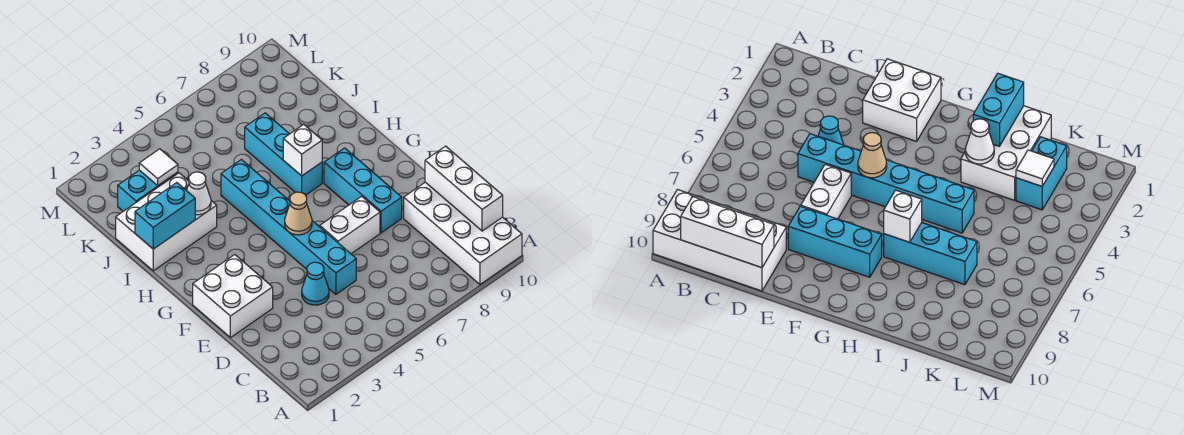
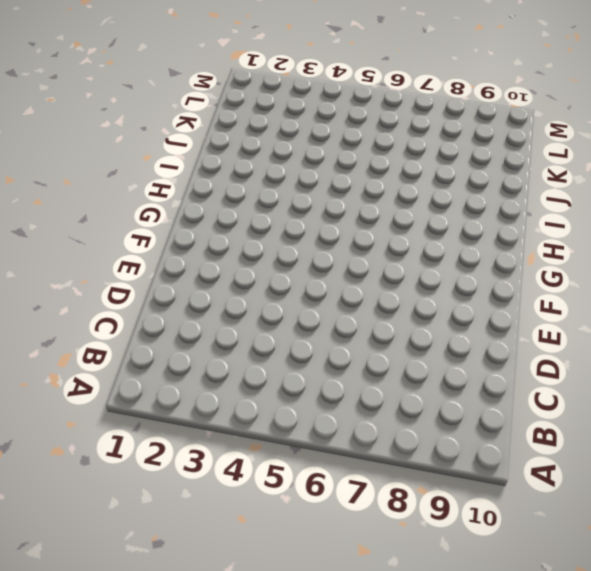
none -> white 2x4 brick [404,182,522,284]
none -> cyan 1x1 cone [302,262,329,305]
none -> cyan 1x6 brick [221,160,356,294]

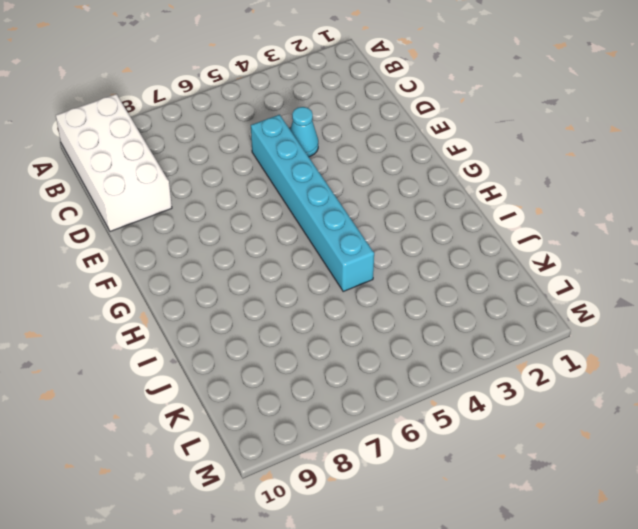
none -> white 2x2 brick [193,255,273,338]
none -> white 1x2 brick [320,196,380,254]
none -> cyan 1x3 brick [324,148,402,233]

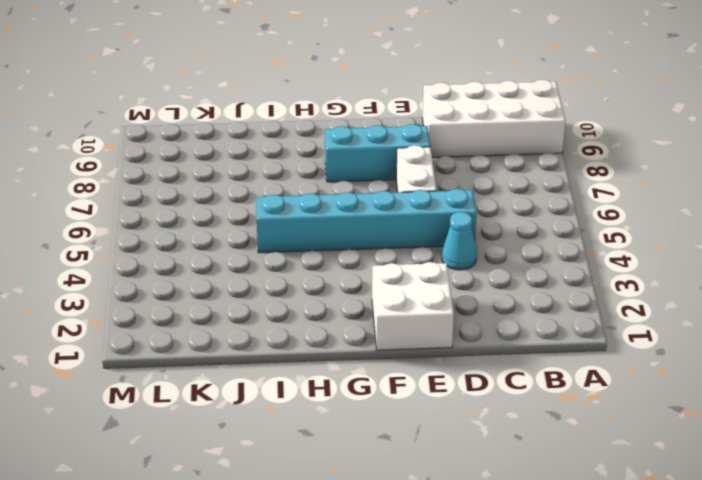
none -> cyan 1x3 brick [245,113,322,195]
none -> white 2x3 brick [116,173,217,271]
none -> cyan 1x2 brick [118,170,178,211]

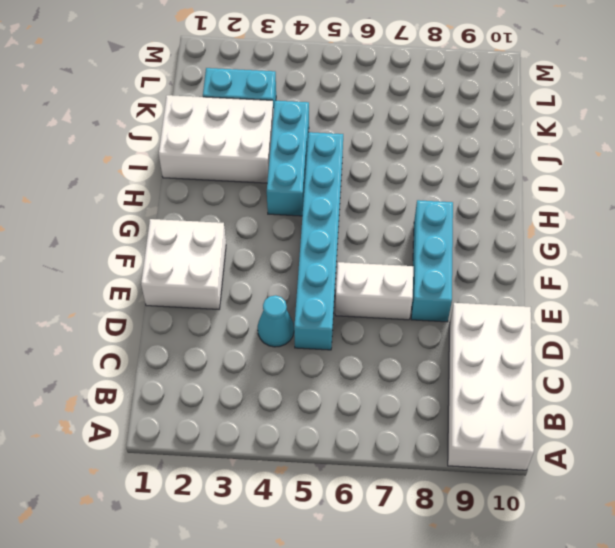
cyan 1x3 brick [267,101,309,216] -> cyan 1x3 brick moved to [245,113,322,195]
none -> white 1x3 brick [425,146,503,231]
none -> tan 1x1 cone [285,192,312,235]
none -> white 1x1 brick [283,124,322,176]

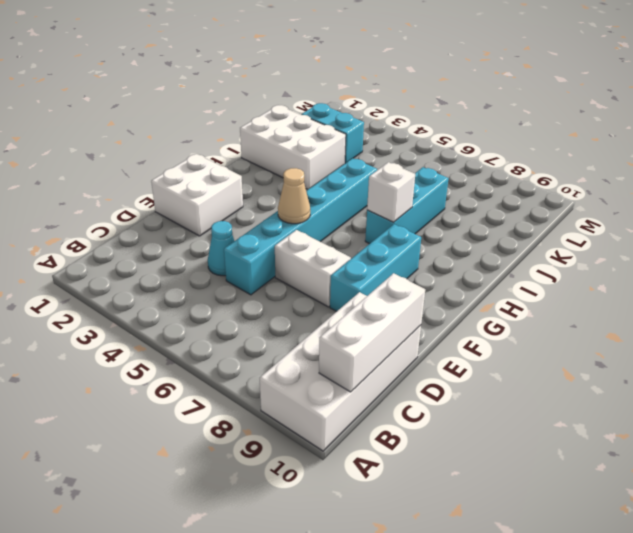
none -> cyan 1x2 brick [135,183,195,249]
none -> white 1x1 cone [187,172,211,215]
none -> white 1x1 tile [139,149,178,185]

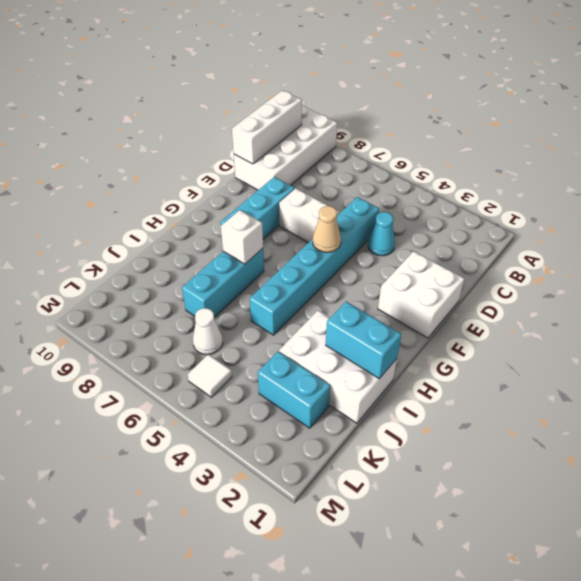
white 1x1 cone [193,308,223,355] -> white 1x1 cone moved to [187,172,211,215]
white 1x1 tile [188,354,232,397] -> white 1x1 tile moved to [139,149,178,185]

